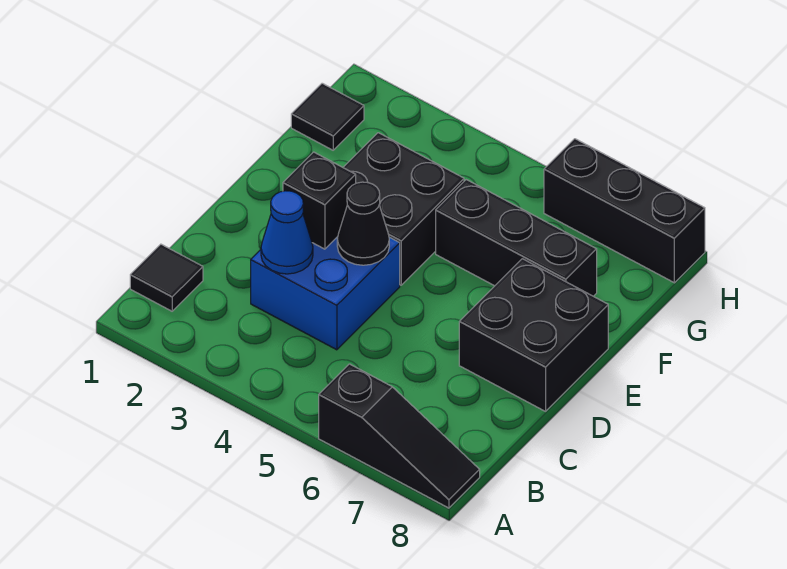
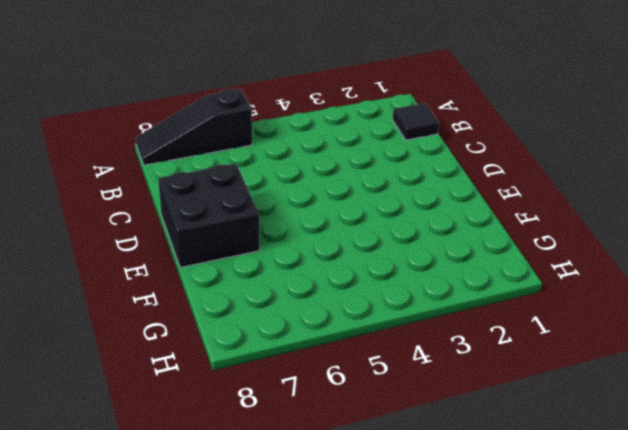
none -> blue 2x2 brick [251,237,400,350]
none -> black 2x2 brick [343,133,464,285]

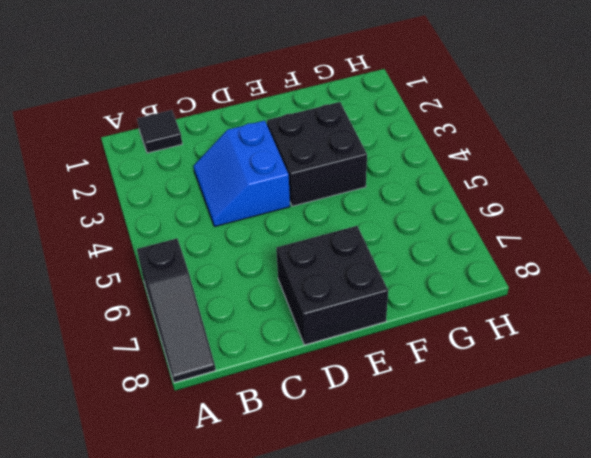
blue 2x2 slope [194,120,290,227] -> blue 2x2 brick [251,237,400,350]
none -> black 1x3 brick [436,180,597,296]
none -> black 1x1 tile [291,83,364,150]

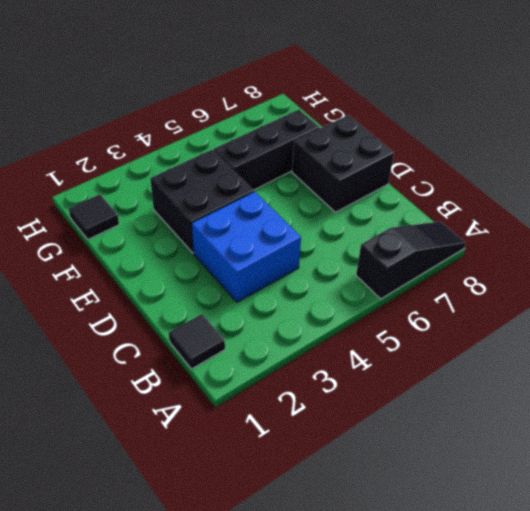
none -> black 1x3 brick [544,139,705,283]
none -> blue 1x1 cone [261,191,313,274]

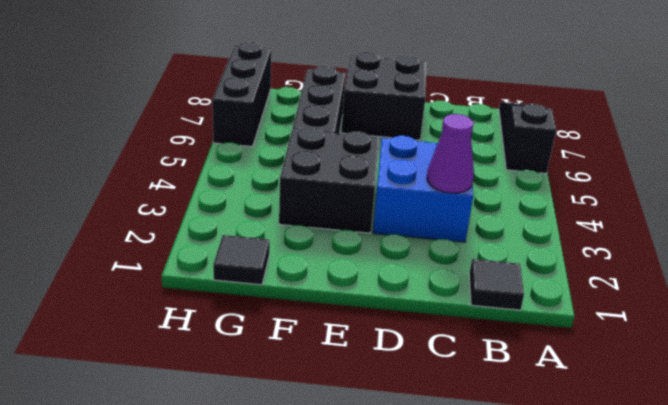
purple 1x1 cone [427,114,474,193] -> blue 1x1 cone [261,191,313,274]
none -> black 1x1 brick [283,152,356,249]
none -> black 1x1 cone [337,182,389,265]

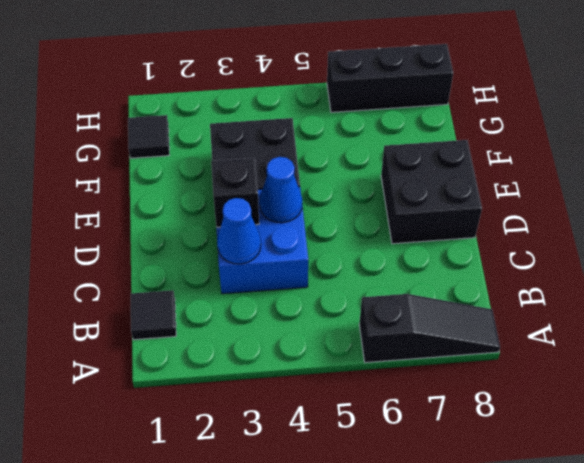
blue 1x1 cone [260,157,302,223] -> black 1x1 cone [337,182,389,265]
none -> black 1x3 brick [436,180,597,296]

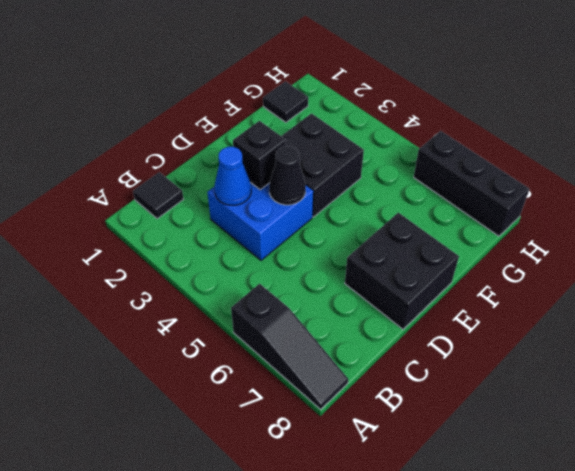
none -> black 1x3 brick [436,180,597,296]

